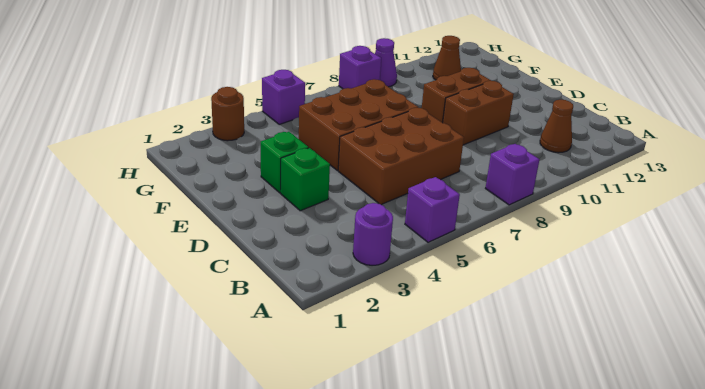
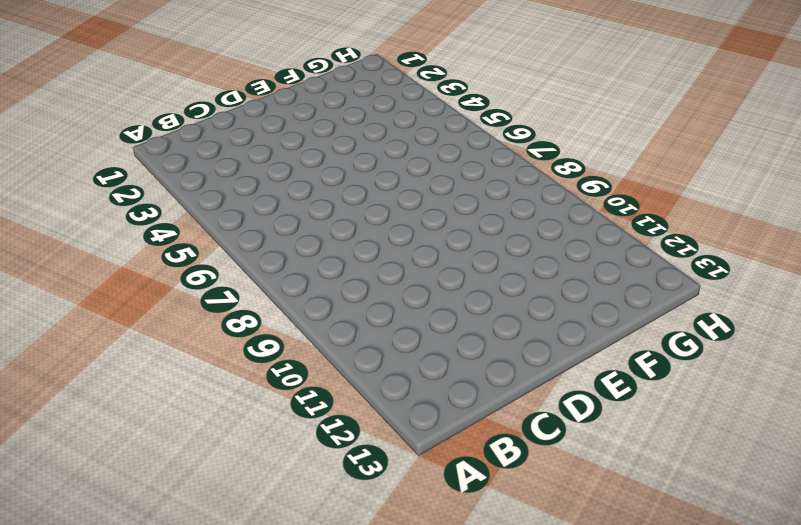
none -> purple 1x1 round brick [353,203,393,265]
none -> purple 1x1 brick [405,177,460,242]
none -> purple 1x1 brick [485,144,539,205]

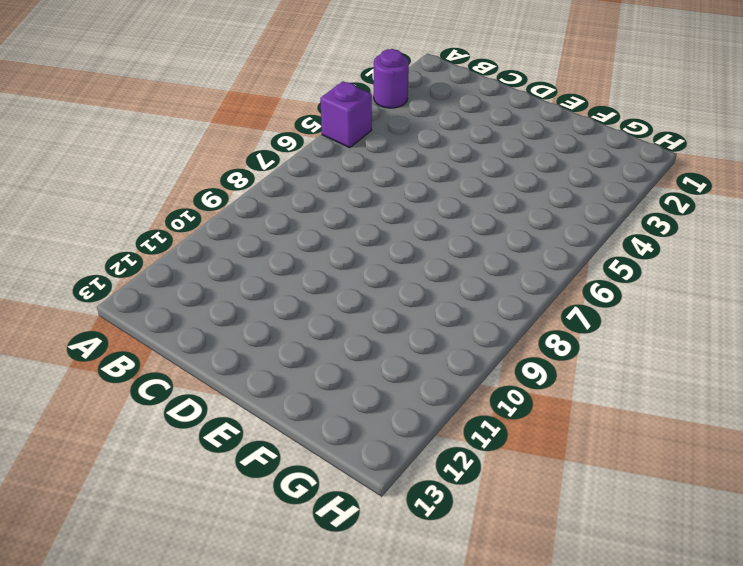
none -> purple 1x1 brick [485,144,539,205]
none -> brown 1x1 cone [540,100,573,153]
none -> brown 2x3 brick [338,108,464,205]

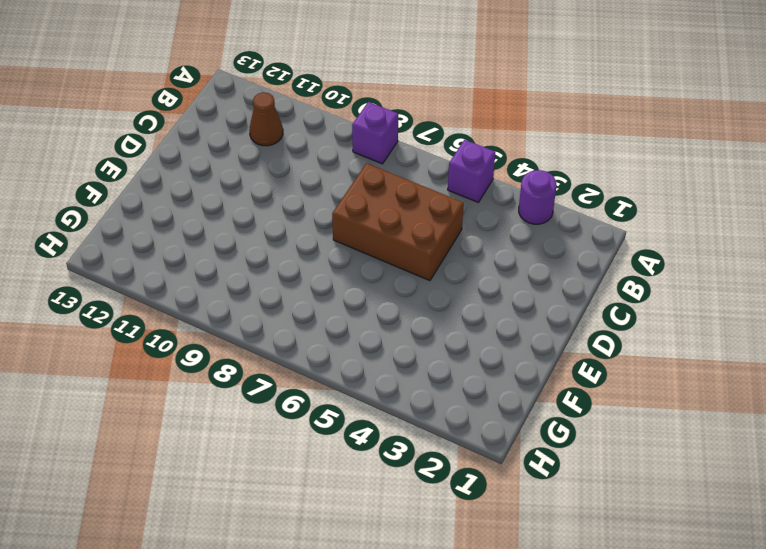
none -> green 1x1 brick [281,148,330,211]
none -> brown 1x2 brick [443,81,514,145]
none -> green 1x1 brick [261,132,308,193]

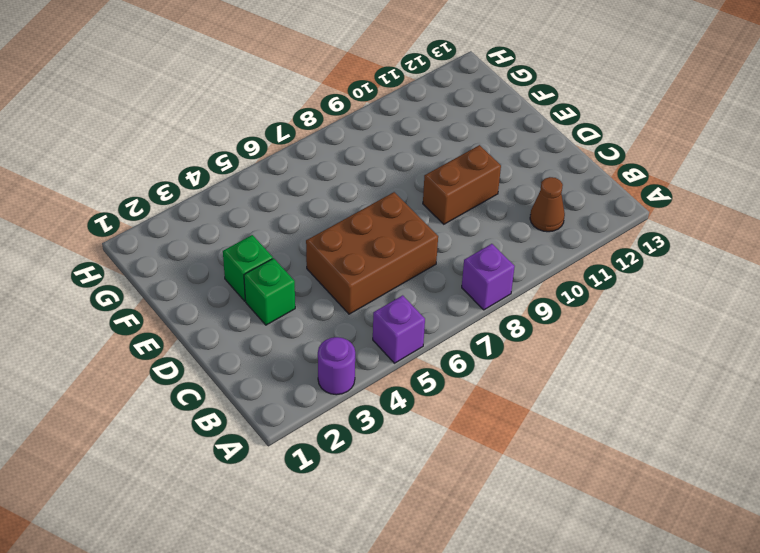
none -> brown 2x3 brick [299,79,418,170]
none -> brown 1x2 brick [422,68,491,123]
none -> brown 1x1 cone [433,36,461,80]

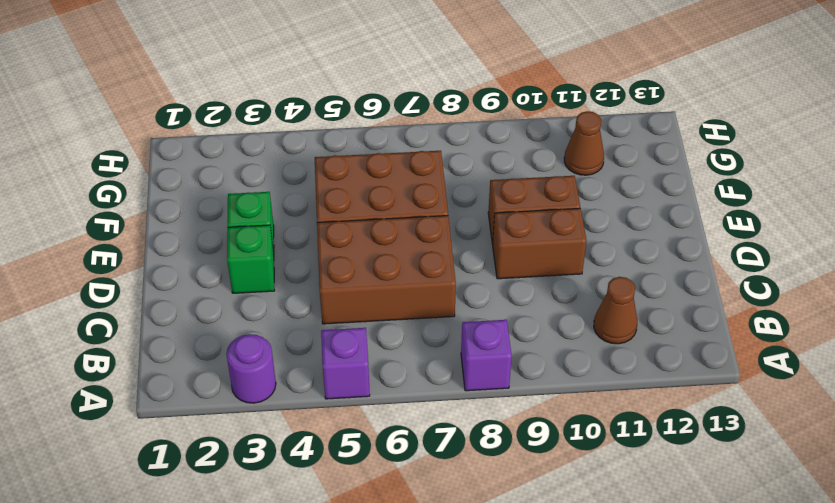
none -> brown 1x1 round brick [211,87,244,141]
none -> purple 1x1 brick [262,70,305,124]
none -> purple 1x1 brick [339,46,381,89]

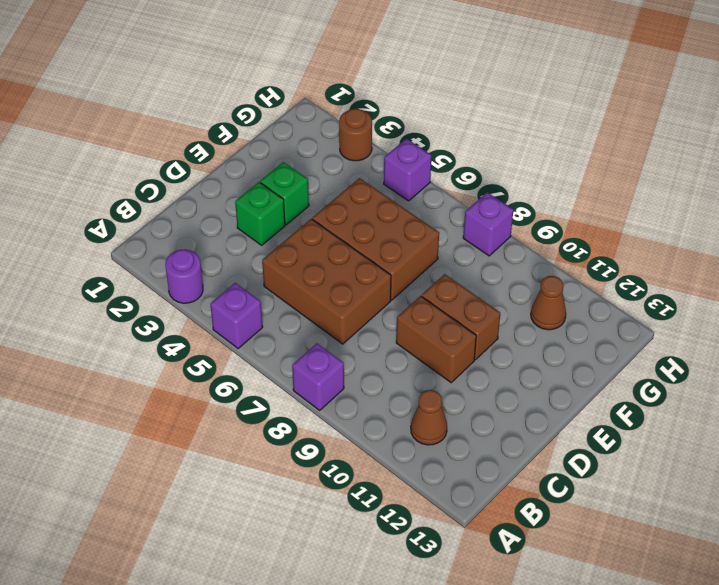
none -> purple 1x1 cone [375,38,397,87]

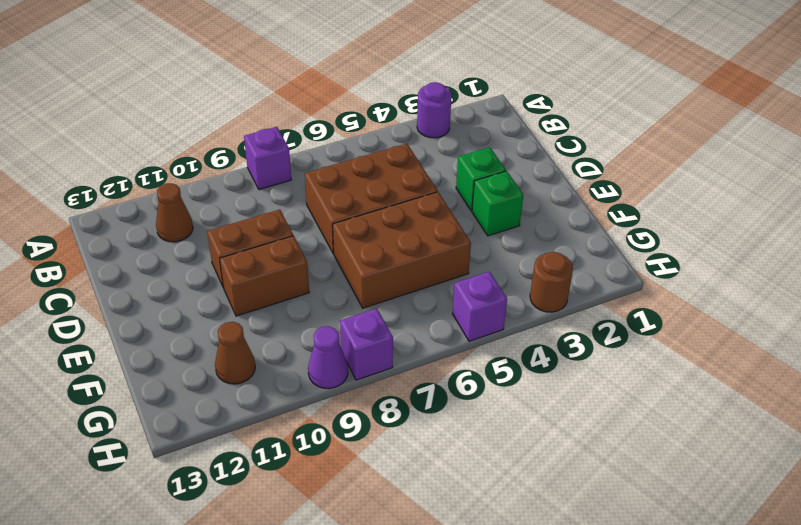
none -> purple 1x1 brick [405,177,460,242]

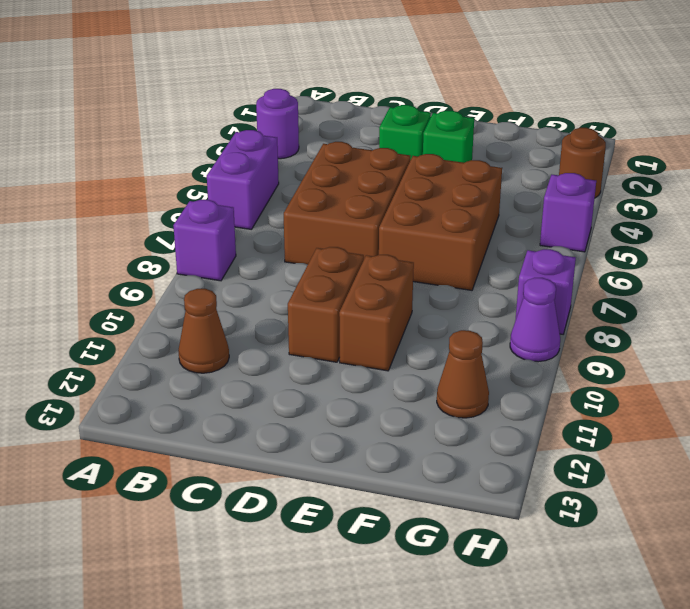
purple 1x2 brick [207,130,279,230] -> purple 1x1 brick [405,177,460,242]

